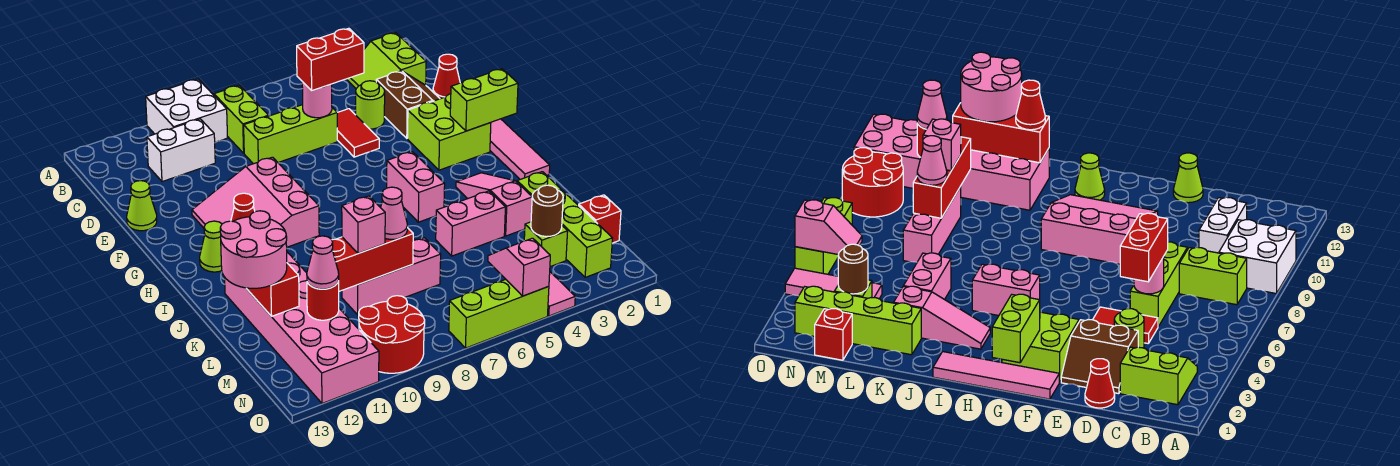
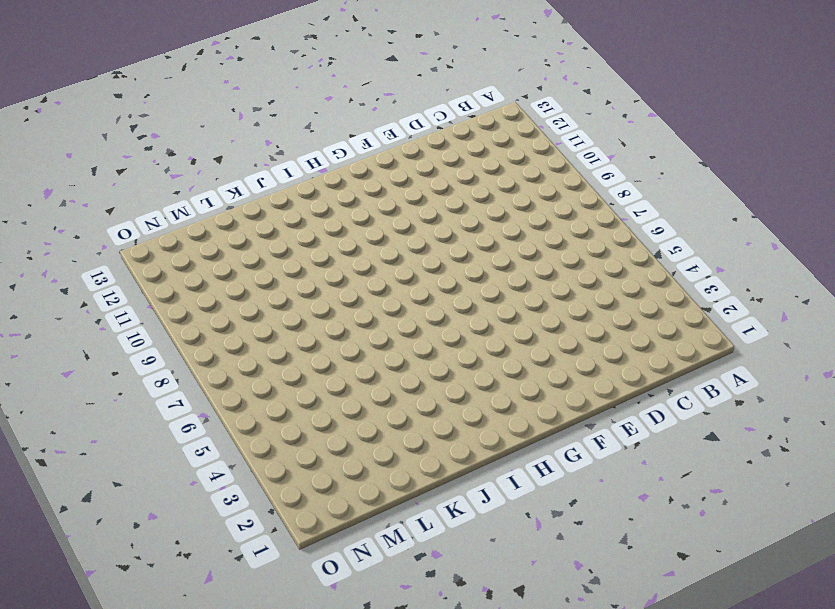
none -> white 2x2 brick [146,79,228,142]
none -> lime 2x2 slope [347,33,426,89]
none -> lime 1x2 brick [214,85,269,153]
none -> white 1x2 brick [147,119,215,182]

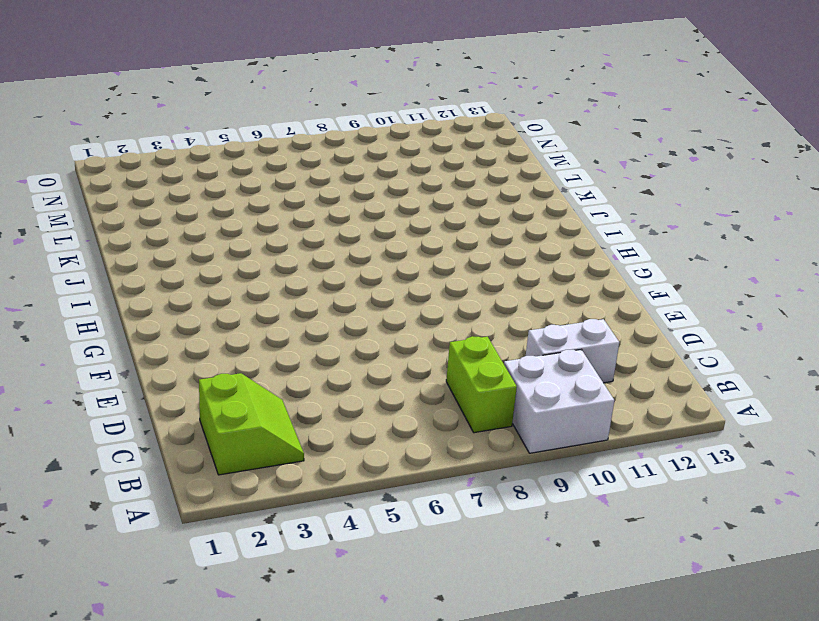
none -> red 1x1 cone [433,54,460,99]
none -> brown 2x2 slope [376,71,440,138]
none -> lime 1x1 round brick [356,81,385,129]
none -> red 1x2 tile [337,109,379,157]

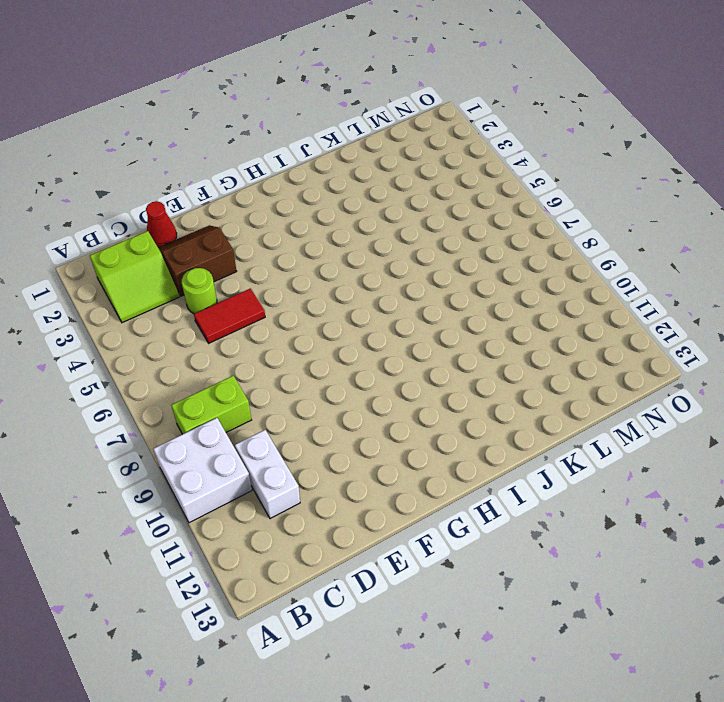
none -> lime 1x3 brick [244,105,337,164]
none -> lime 1x1 cone [127,181,157,231]
none -> pink 1x4 tile [490,119,550,179]
none -> lime 2x2 brick [408,94,491,170]

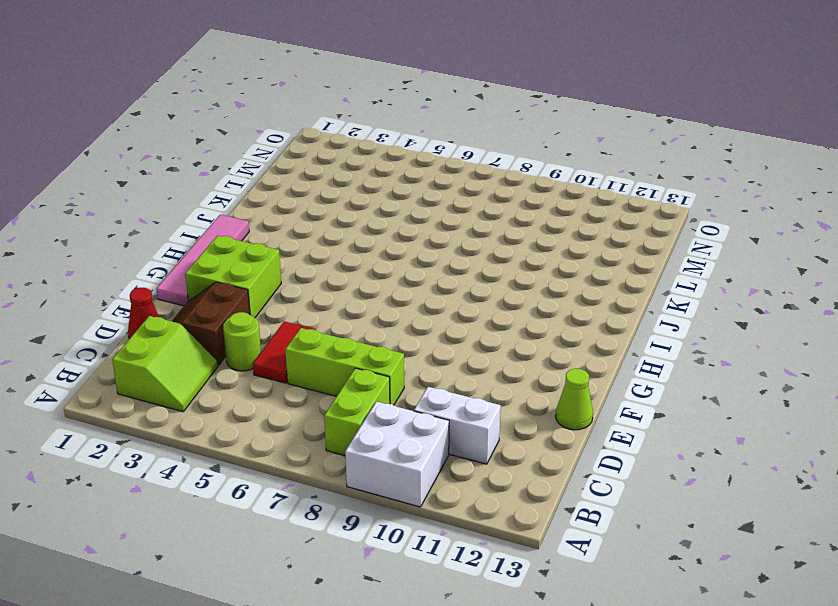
none -> pink 3x3 slope [192,157,319,247]
none -> pink 1x2 brick [387,152,445,222]
none -> lime 1x1 cone [200,221,222,272]
none -> pink 1x3 slope [456,173,532,236]

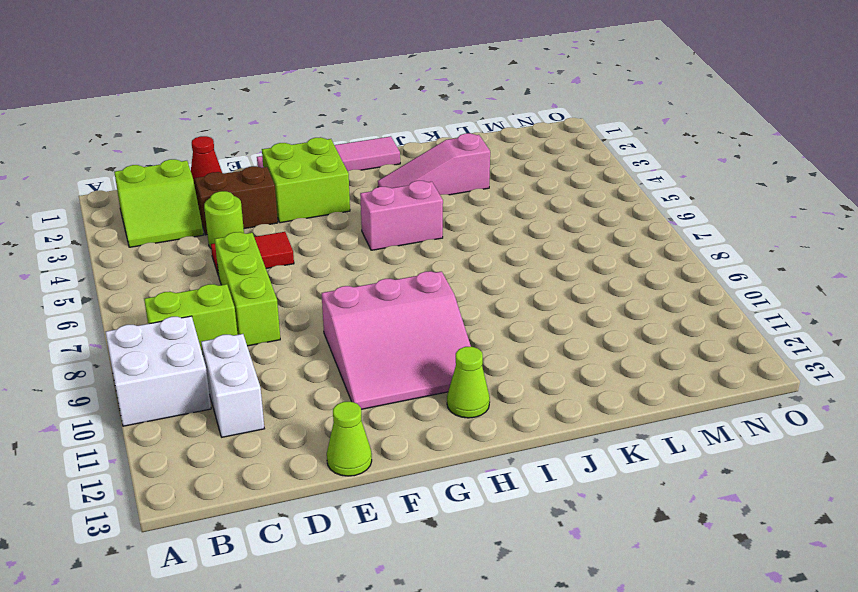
none -> pink 2x6 brick [225,252,379,403]
none -> lime 1x4 brick [517,172,612,277]
none -> pink 1x2 brick [436,191,505,256]
none -> pink 1x3 brick [342,238,441,315]

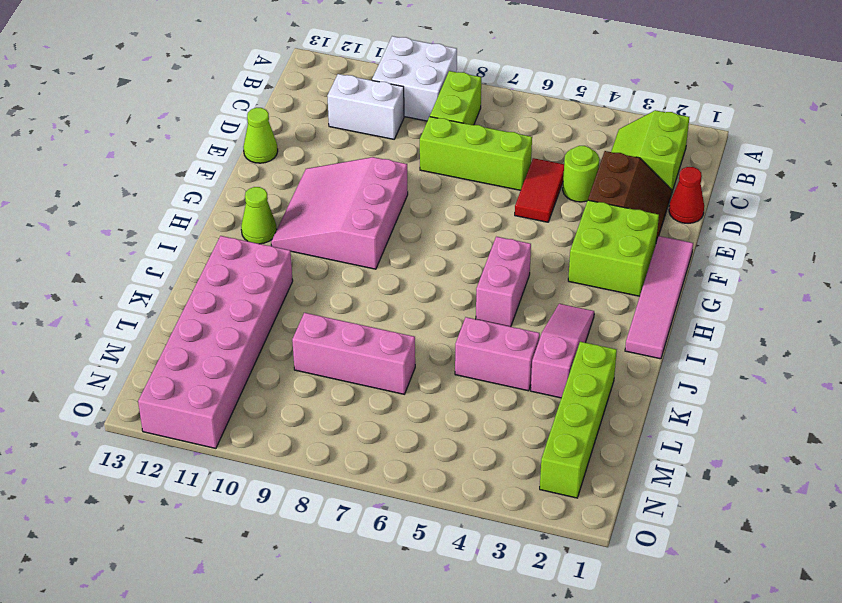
none -> red 1x1 brick [579,195,621,243]
none -> lime 1x1 brick [524,222,568,267]
none -> pink 1x3 tile [548,272,575,316]
none -> red 2x2 round brick [359,296,425,373]

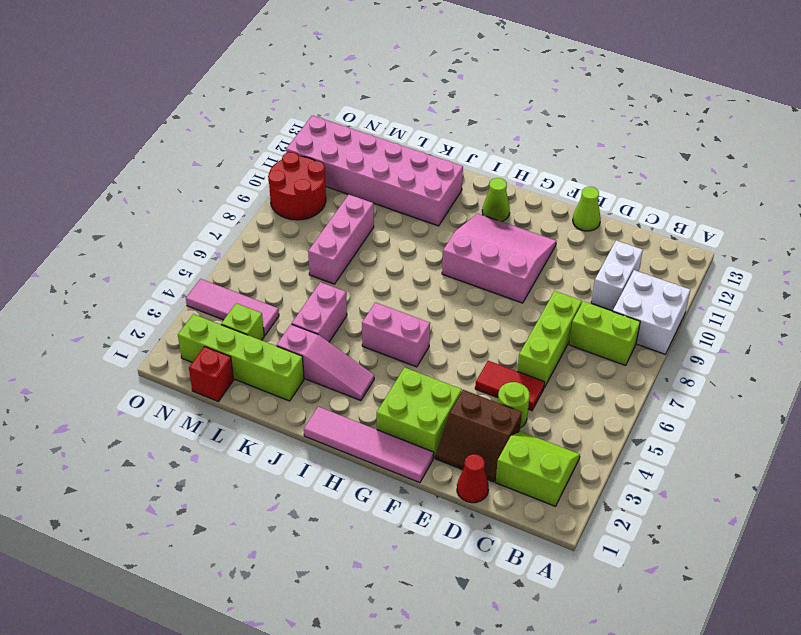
none -> lime 1x3 brick [449,279,549,348]
none -> pink 1x1 round brick [302,82,332,118]
none -> lime 1x2 brick [450,69,518,131]
none -> red 1x3 brick [246,263,299,316]

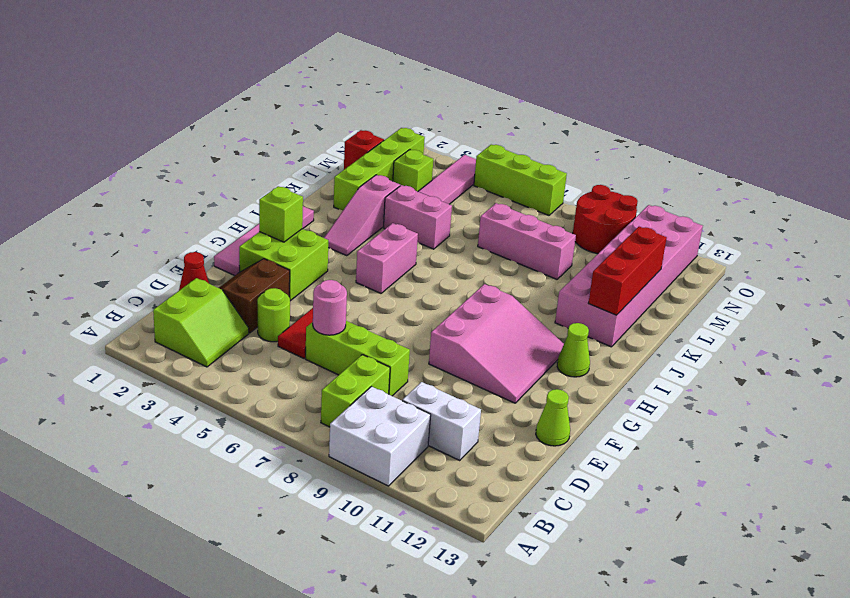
lime 1x1 brick [259,186,303,242] -> lime 1x2 brick [450,69,518,131]
none -> red 1x3 brick [332,228,413,291]
none -> brown 1x1 round brick [531,185,563,237]
none -> red 1x1 round brick [307,281,339,320]
none -> pink 1x2 slope [488,238,550,296]

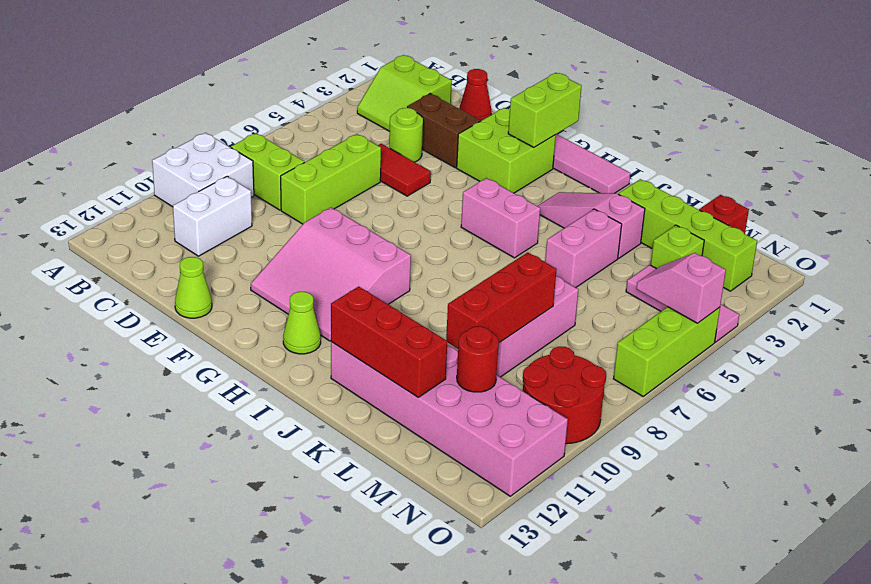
none -> pink 1x1 round brick [302,82,332,118]
none -> brown 1x1 round brick [531,185,563,237]
none -> red 1x2 brick [297,28,364,90]
none -> red 1x1 cone [231,193,255,221]

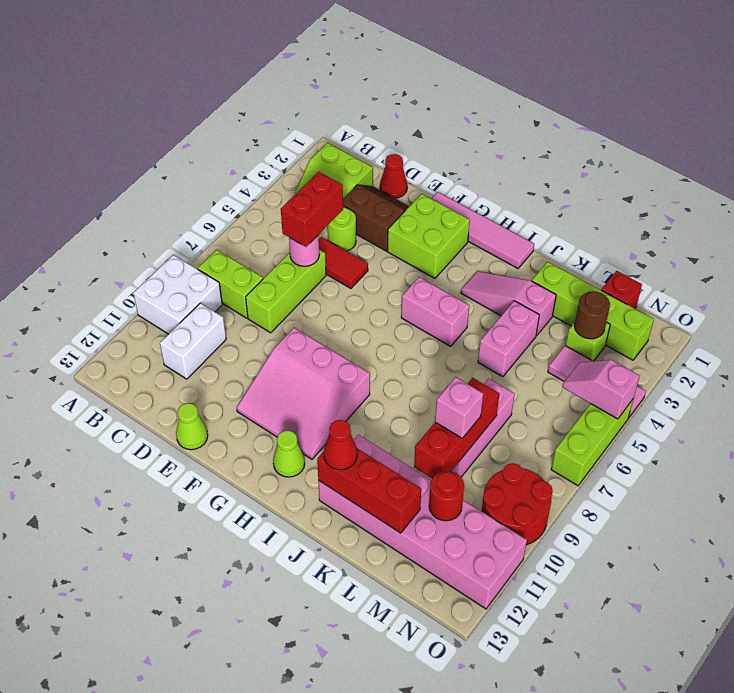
none -> lime 1x2 brick [450,69,518,131]
none -> pink 2x2 round brick [220,211,287,288]
none -> pink 1x1 cone [381,187,407,239]
none -> pink 1x1 cone [307,236,339,289]

